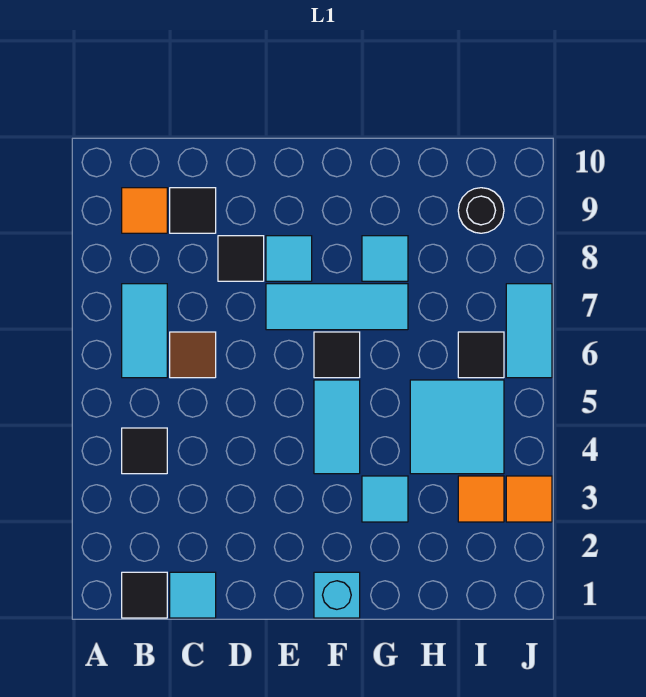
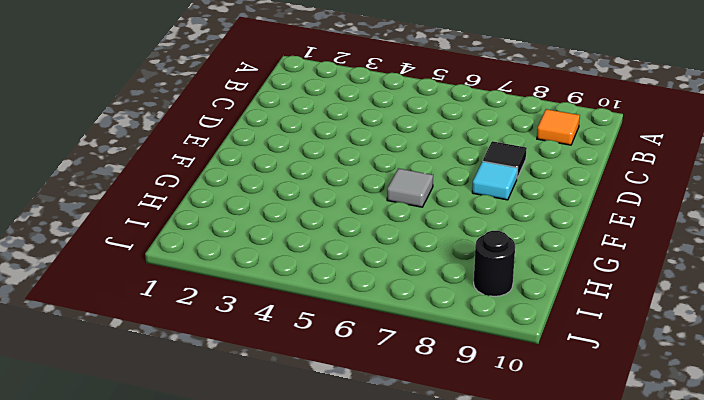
grey 1x1 tile [387,168,433,207] -> black 1x1 tile [314,332,360,378]
none -> black 1x1 tile [122,572,167,618]
none -> black 1x1 tile [122,428,167,474]
none -> cyan 1x2 tile [122,284,167,378]

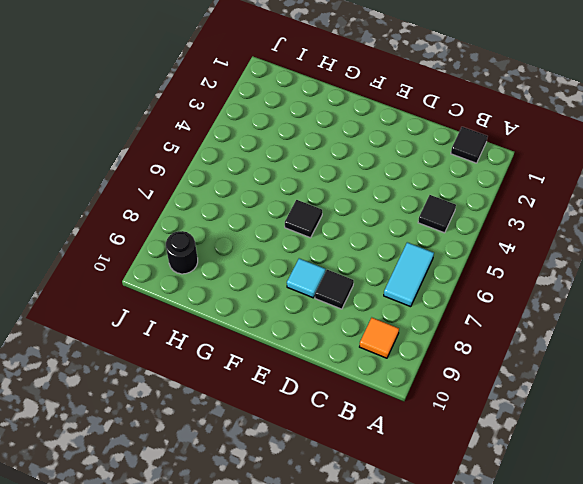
none -> cyan 1x1 tile [170,572,216,618]
none -> brown 1x1 tile [170,332,216,378]
none -> black 1x1 tile [170,188,216,233]

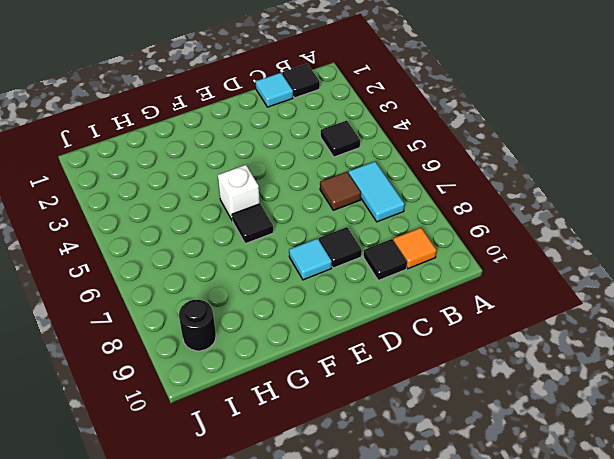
white 1x1 brick [218,165,260,221] -> cyan 1x2 tile [314,380,360,474]
none -> cyan 1x3 tile [266,284,408,330]
none -> cyan 1x1 brick [314,572,360,618]
none -> cyan 1x1 tile [362,476,408,522]

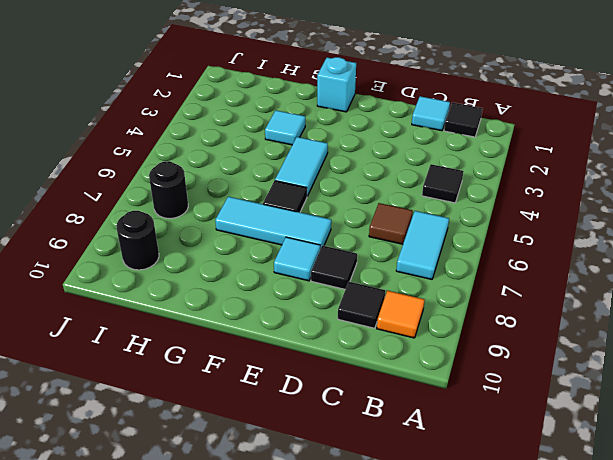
black 1x1 round brick [149,161,188,219] -> none
none -> cyan 1x1 tile [362,236,408,281]
none -> cyan 2x2 tile [410,380,504,474]
none -> orange 1x1 tile [458,476,504,522]

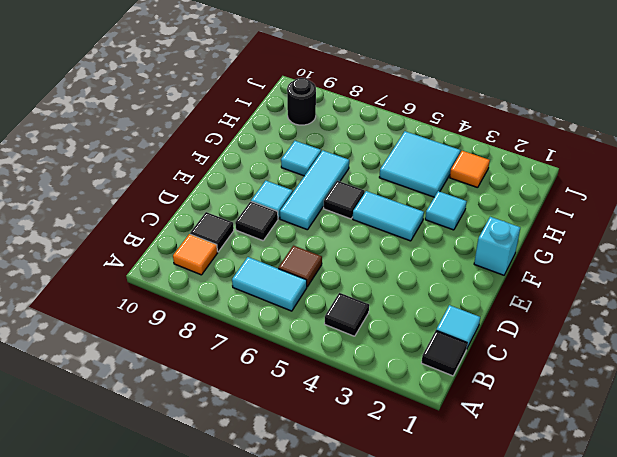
none -> black 1x1 tile [458,332,504,378]
none -> orange 1x1 tile [506,476,552,522]
none -> cyan 1x2 tile [506,284,552,378]

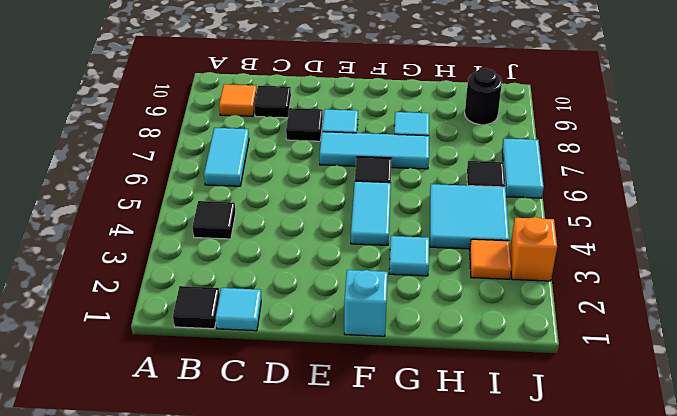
orange 1x1 brick [510,217,557,281] -> orange 1x1 tile [506,476,552,522]
none -> brown 1x1 tile [170,332,216,378]

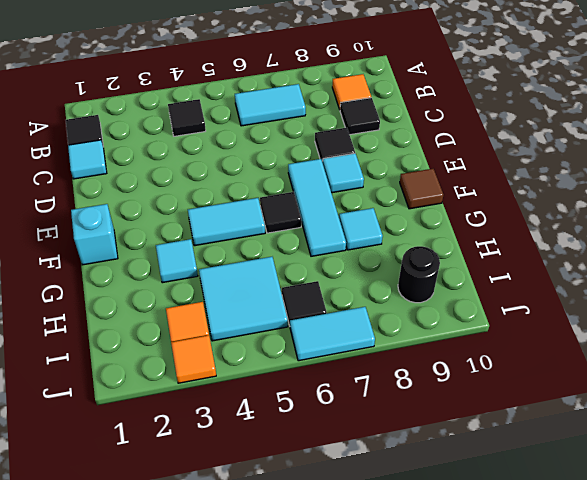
brown 1x1 tile [400,169,444,209] -> brown 1x1 tile moved to [170,332,216,378]

